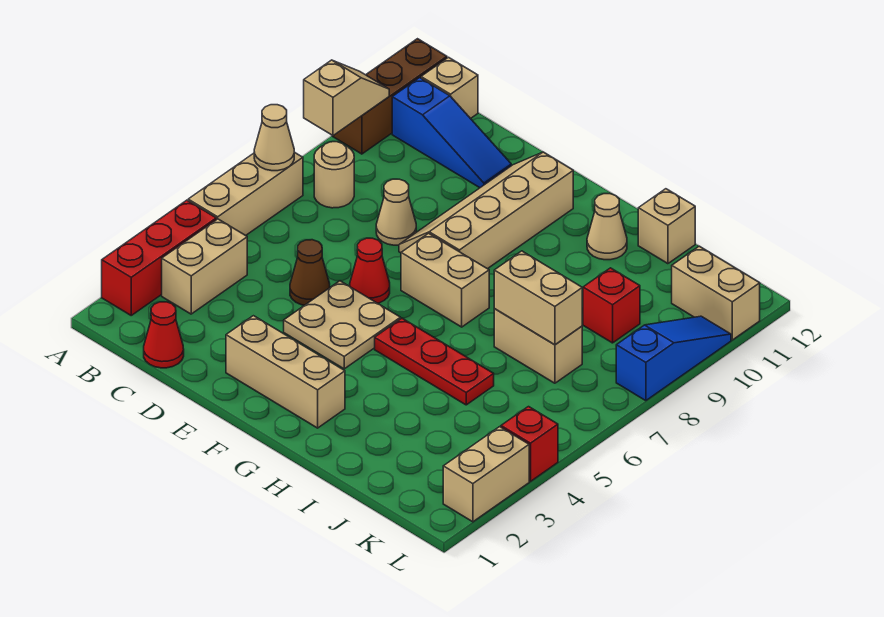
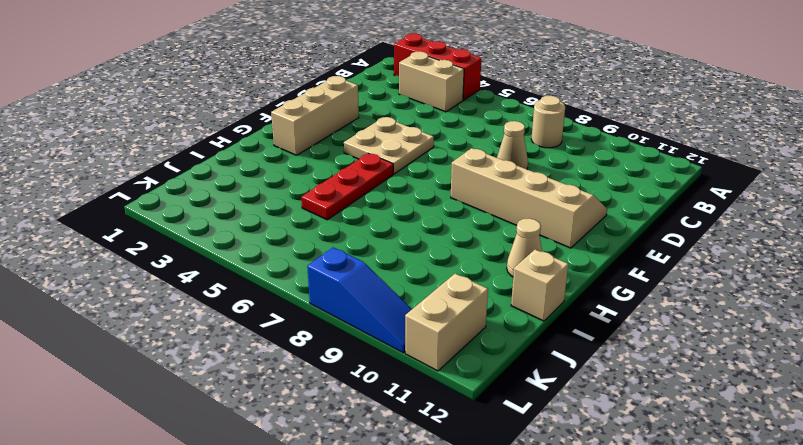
none -> tan 1x3 brick [188,152,303,236]
none -> brown 1x3 brick [333,39,447,154]
none -> blue 1x3 slope [392,78,511,188]

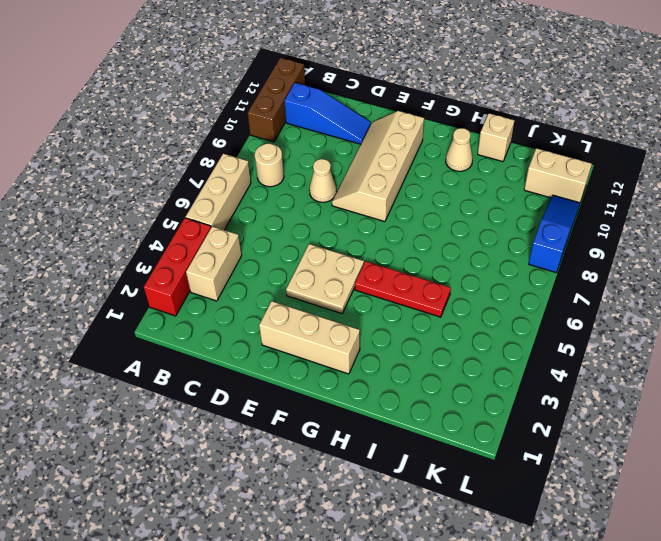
none -> tan 1x1 brick [421,57,478,119]
none -> red 1x1 cone [144,302,184,368]
none -> brown 1x1 cone [290,240,330,305]

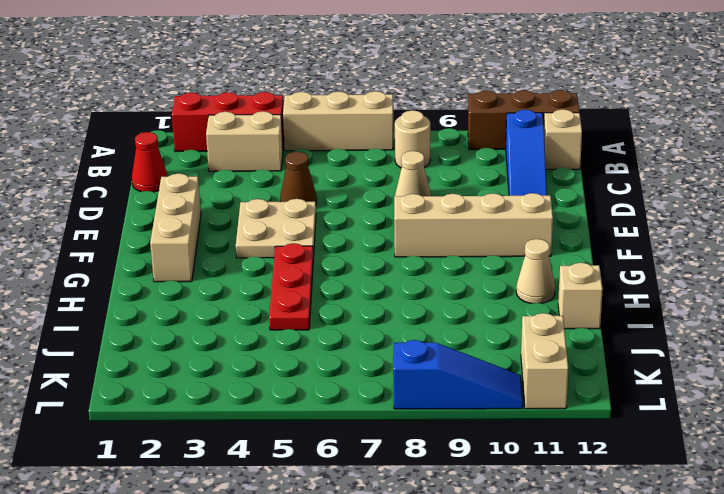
none -> red 1x1 cone [350,238,390,303]
none -> tan 1x2 brick [401,233,489,327]
none -> tan 1x2 brick [494,309,582,383]

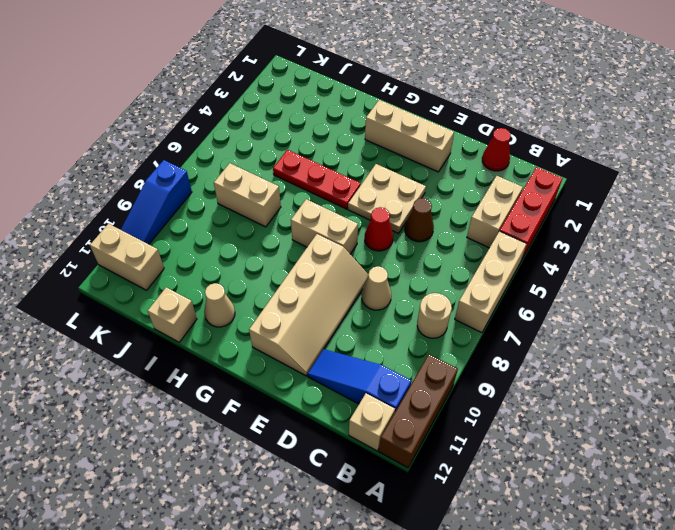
none -> red 1x1 brick [583,268,640,343]
none -> tan 1x2 brick [443,427,529,522]
none -> red 1x1 brick [501,407,558,481]

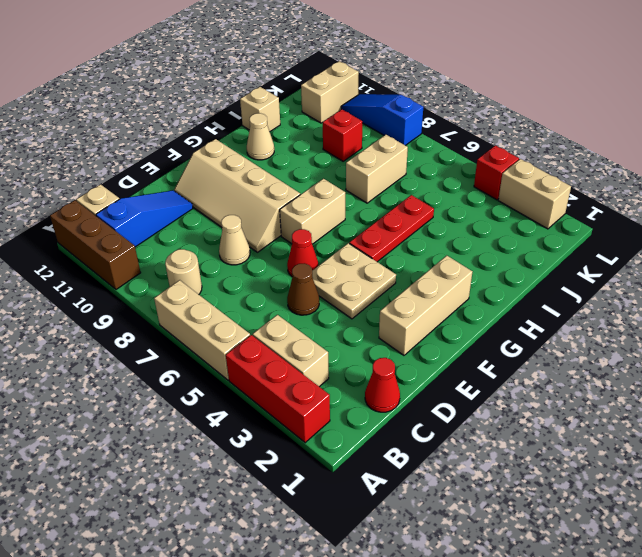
none -> tan 1x1 cone [254,105,294,171]
none -> tan 1x2 slope [304,60,389,136]
none -> tan 1x2 brick [494,251,582,345]

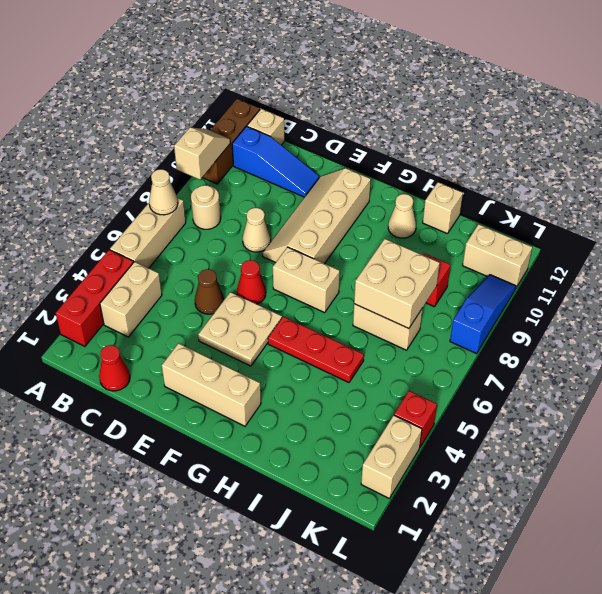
tan 2x2 brick [354,239,440,329] -> tan 1x2 brick [494,251,582,345]

